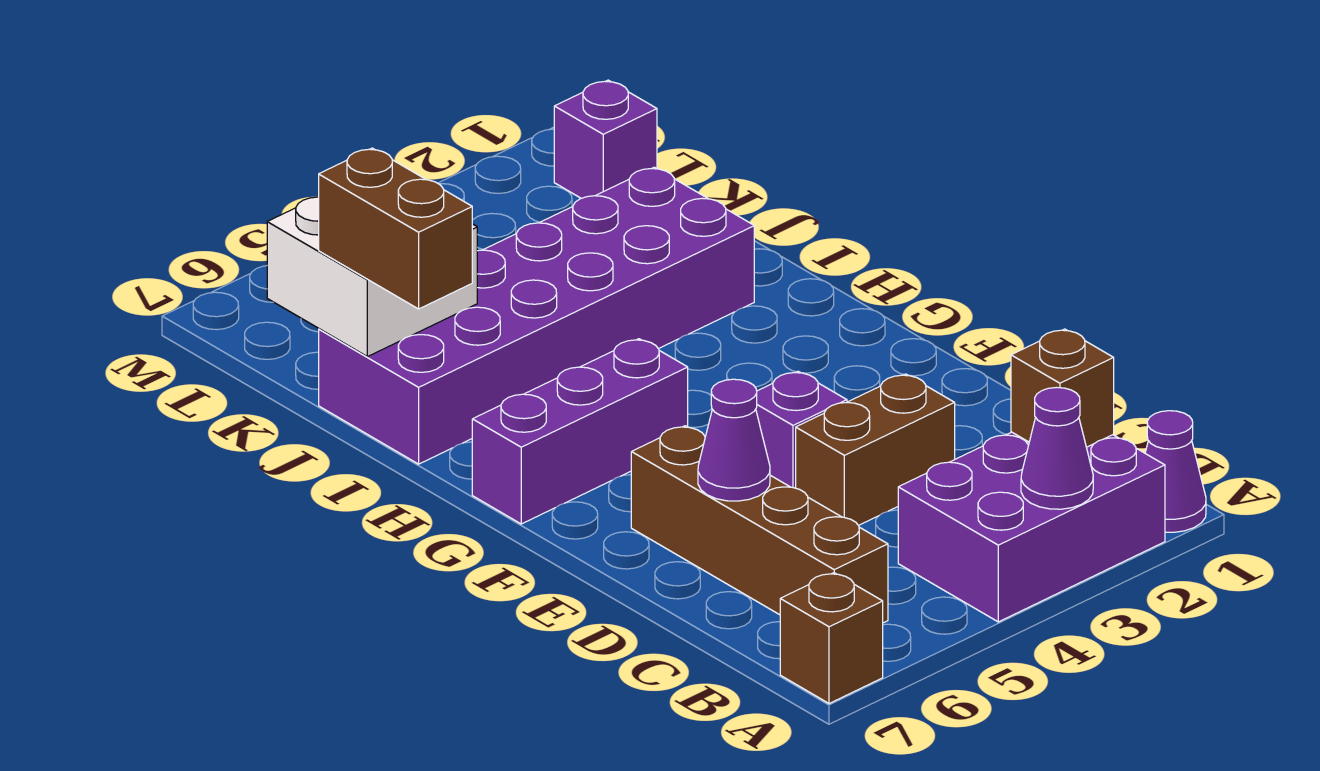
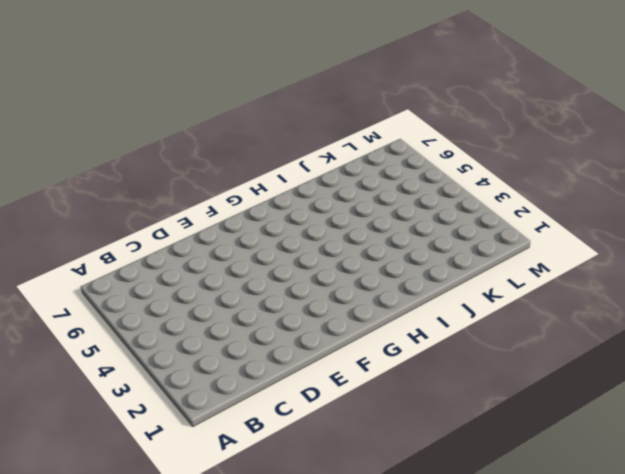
none -> purple 1x1 cone [1145,411,1206,532]
none -> purple 2x3 brick [898,432,1165,622]
none -> brown 1x1 brick [780,573,883,704]

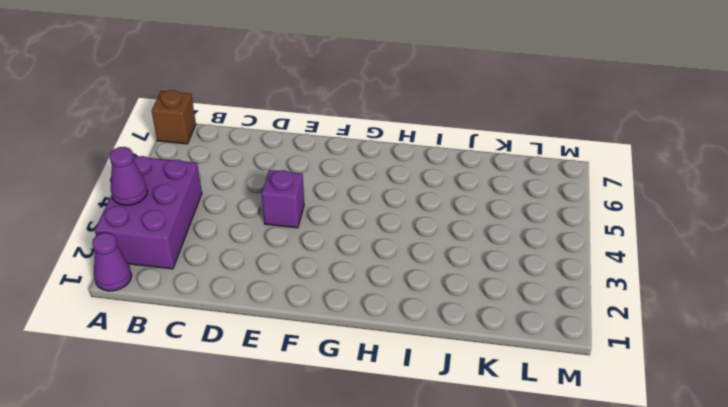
none -> brown 1x4 brick [631,426,888,623]
none -> brown 1x2 brick [796,374,955,526]
none -> purple 1x3 brick [472,339,688,524]

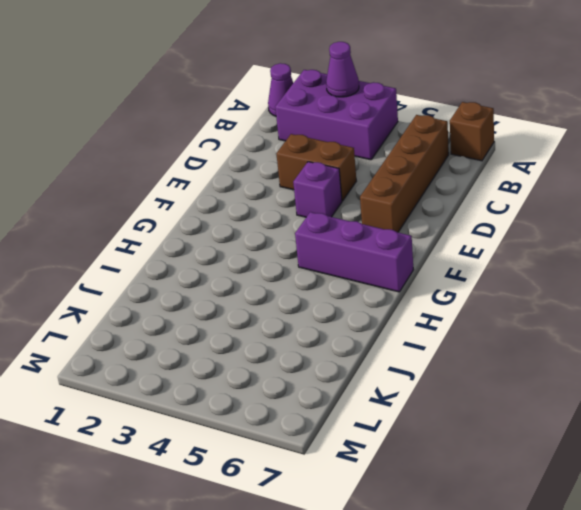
none -> purple 2x6 brick [319,167,754,464]
none -> purple 1x1 brick [554,80,657,198]
none -> brown 1x1 brick [1011,329,1114,447]

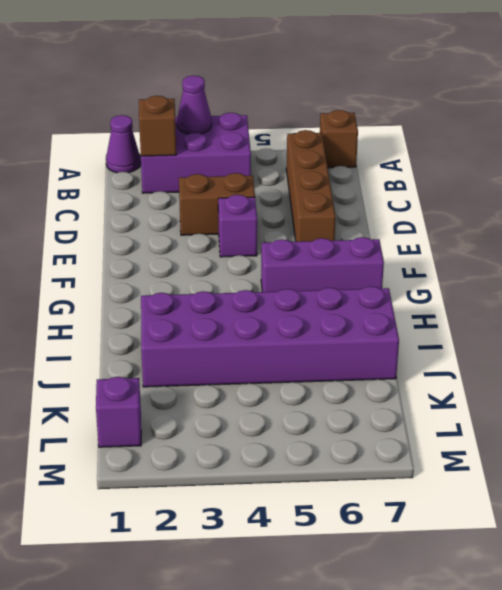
none -> purple 1x1 cone [698,379,770,501]
none -> white 2x2 brick [267,197,477,357]
none -> brown 1x2 brick [319,148,472,309]

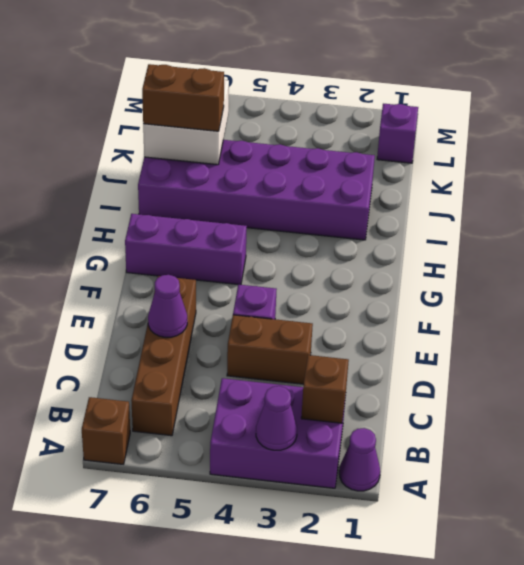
brown 1x2 brick [142,64,224,131] -> brown 1x2 brick turned to [319,148,472,309]

